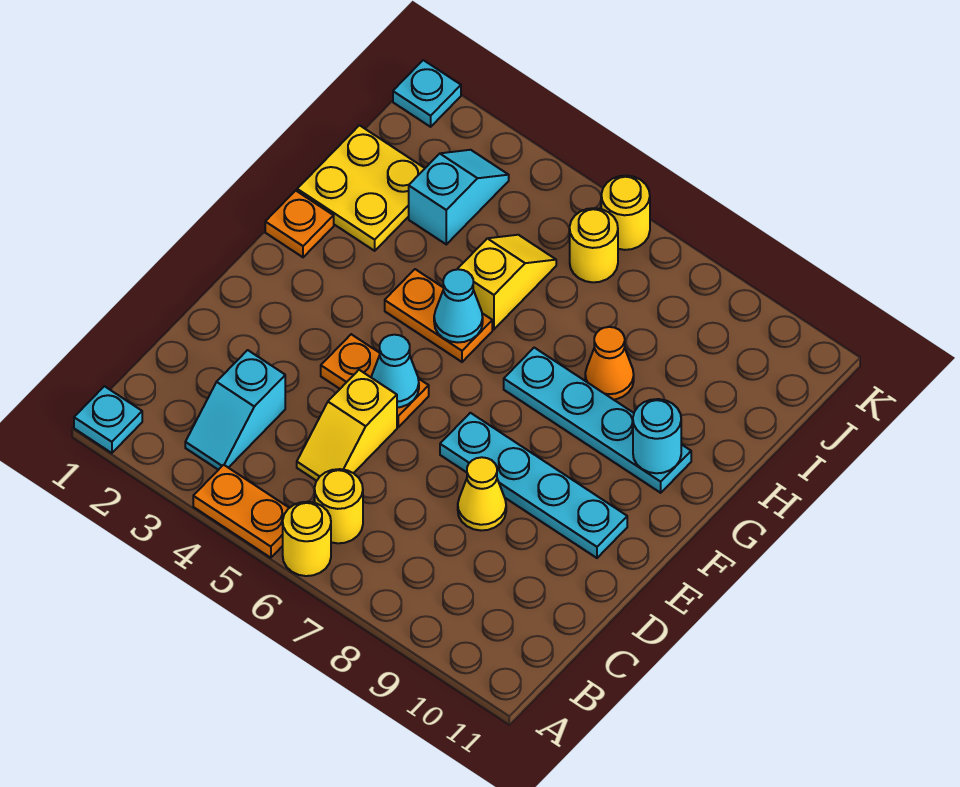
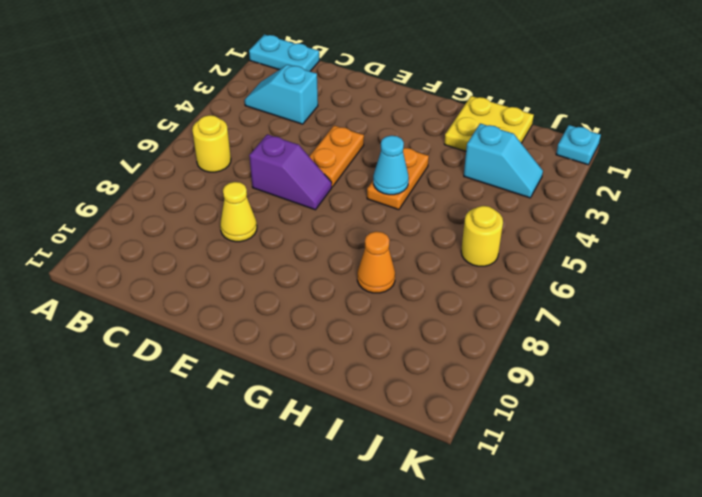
cyan 1x2 plate [249,34,319,71] -> cyan 1x1 plate [74,386,142,453]
purple 1x2 slope [249,134,332,210] -> none
none -> orange 1x2 plate [193,465,289,558]
none -> yellow 1x1 round brick [283,502,331,576]
none -> yellow 1x2 slope [297,370,397,481]

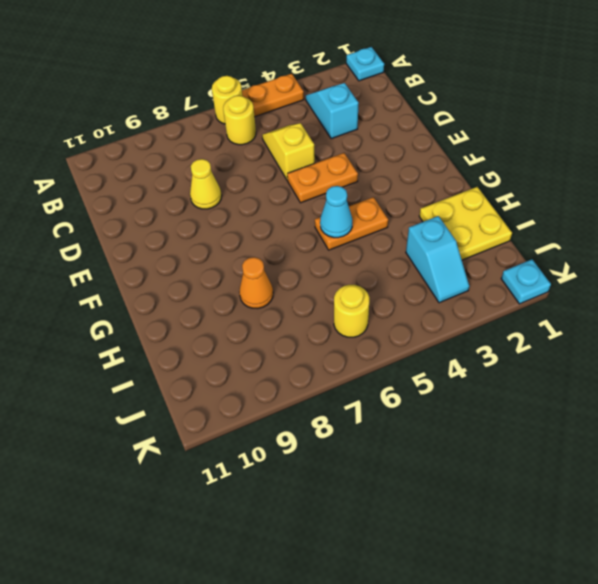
none -> cyan 1x4 plate [440,413,627,558]
none -> orange 1x1 plate [265,191,334,257]
none -> cyan 1x4 plate [504,348,691,493]

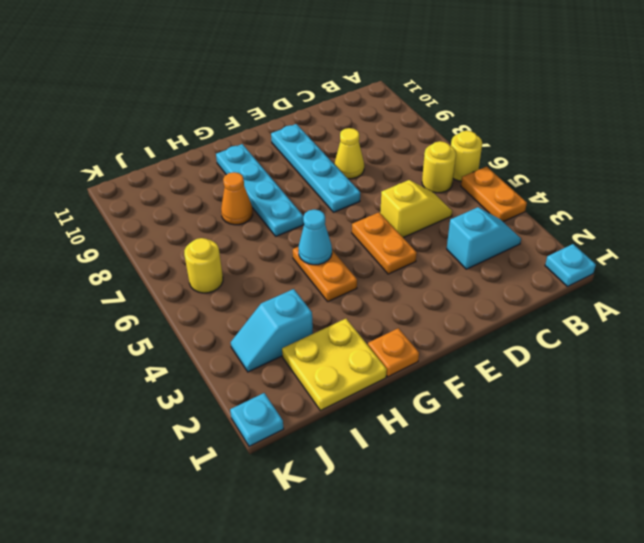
none -> yellow 1x2 slope [458,235,556,329]
none -> yellow 1x1 round brick [601,176,650,250]
none -> cyan 1x1 cone [371,335,419,407]

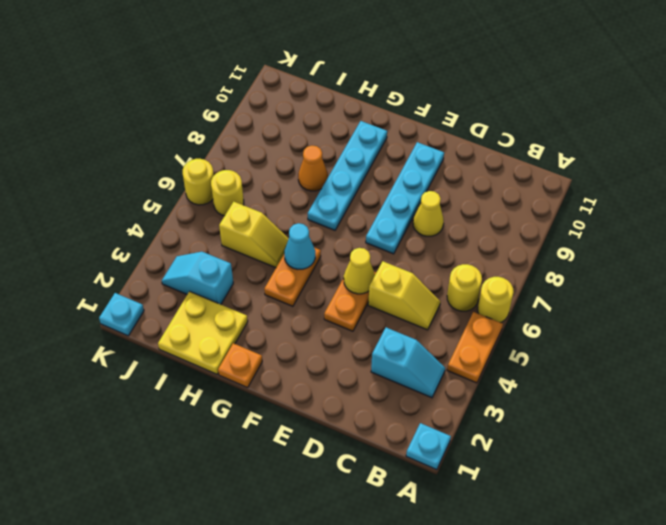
yellow 1x1 cone [344,248,375,294] -> cyan 1x1 cone [371,335,419,407]
yellow 1x2 slope [219,202,289,268] -> yellow 1x2 slope turned to [458,235,556,329]
none -> cyan 1x1 round brick [633,399,681,473]

